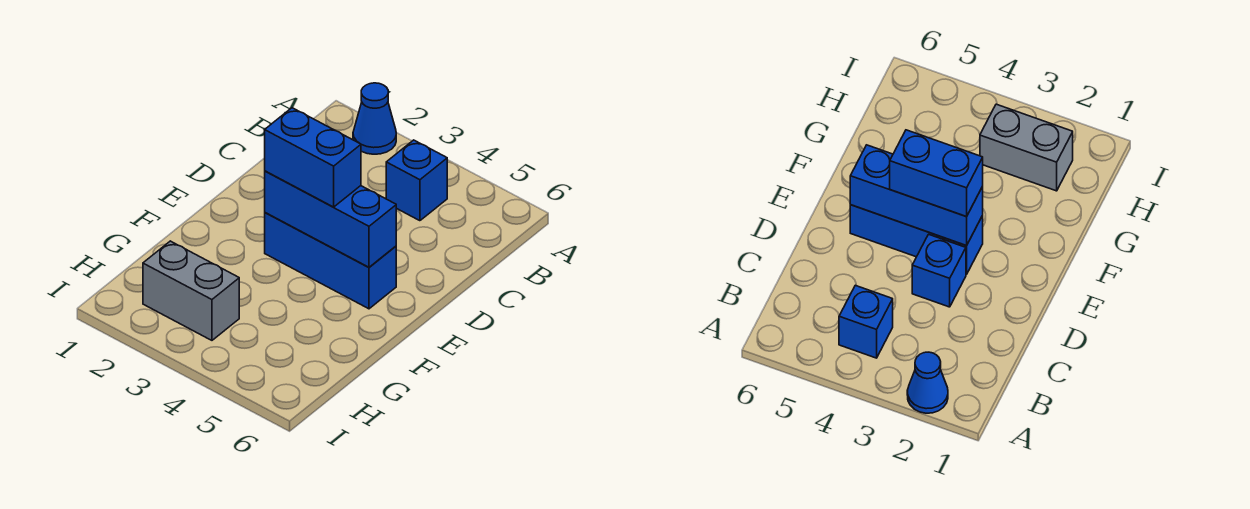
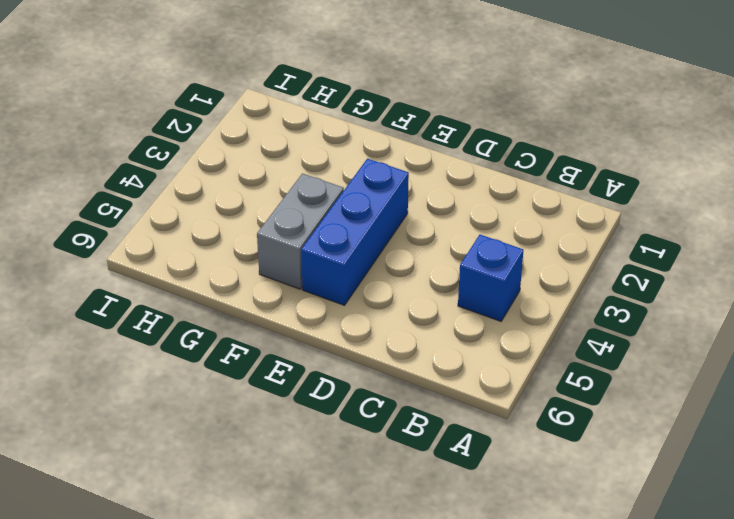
grey 1x2 brick [257,173,344,289] -> grey 1x2 brick moved to [143,241,239,340]
none -> blue 1x1 cone [353,83,396,154]
none -> blue 1x1 brick [912,234,966,307]

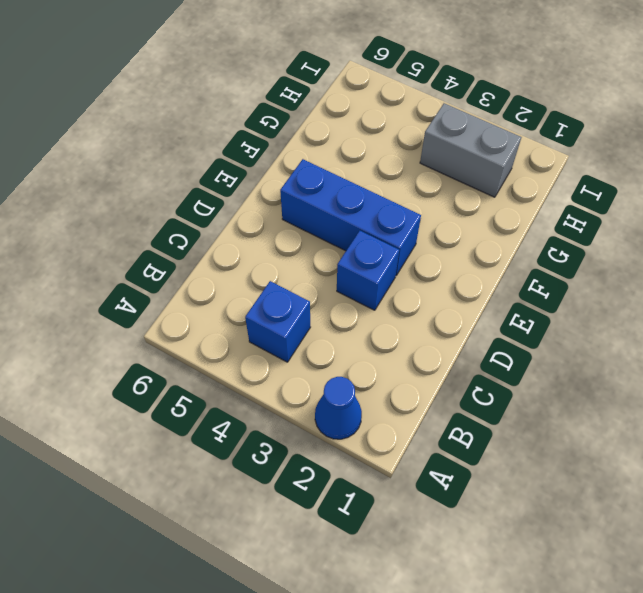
none -> blue 1x3 brick [265,171,396,267]
none -> blue 1x2 brick [265,108,361,207]

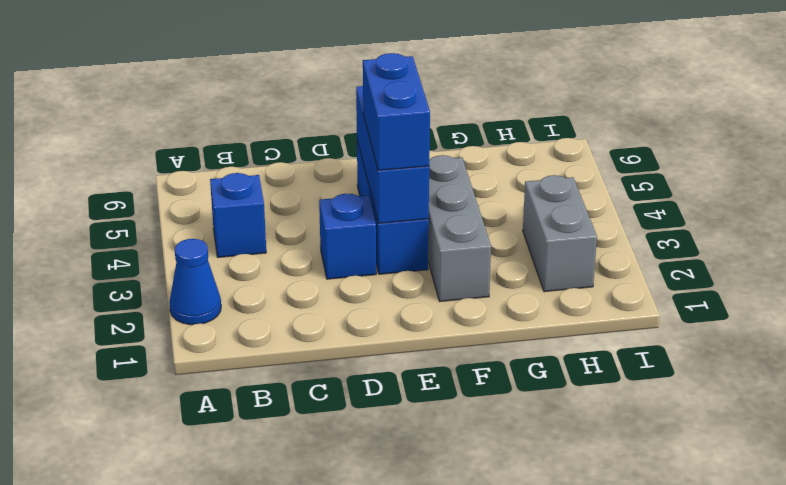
grey 1x3 brick [428,155,491,301] -> none

